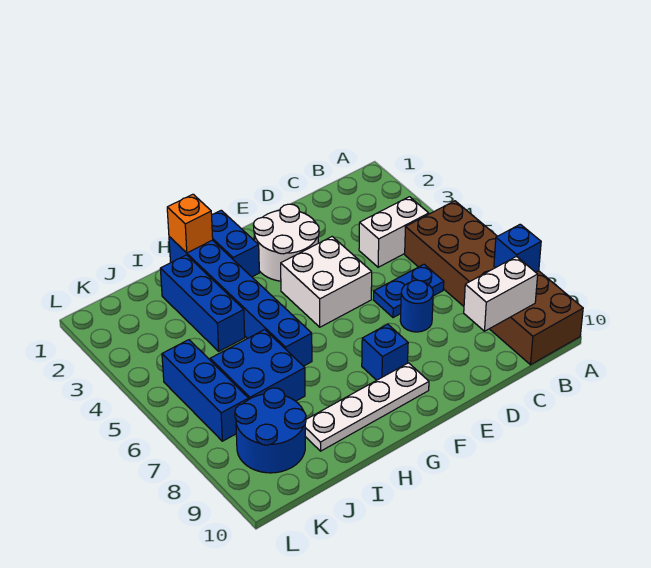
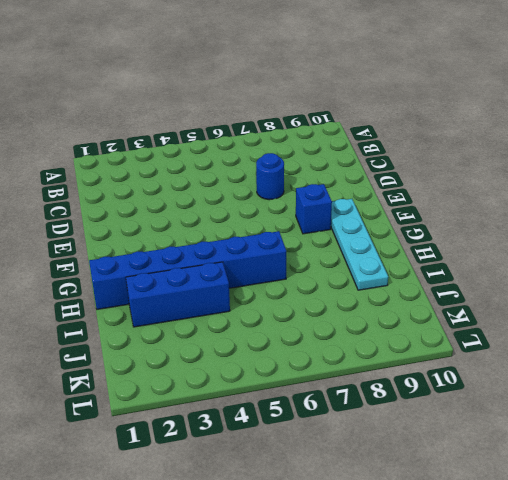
cyan 1x4 plate [331,199,388,290] -> white 1x4 plate [305,363,429,451]
none -> brown 2x6 brick [405,201,583,365]
none -> white 1x2 brick [359,197,429,267]
none -> blue 1x2 plate [374,264,444,318]

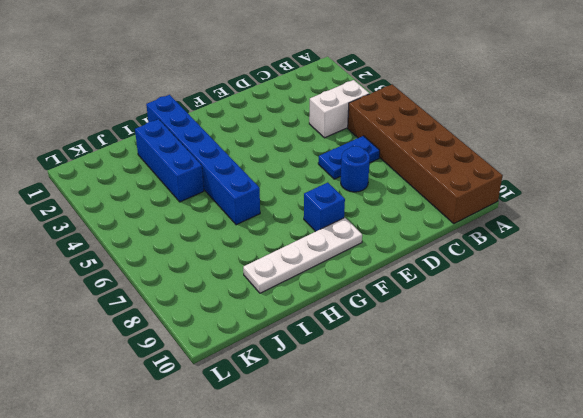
none -> white 2x2 round brick [253,204,319,281]
none -> white 2x2 brick [281,237,372,327]
none -> blue 1x2 brick [212,210,259,277]

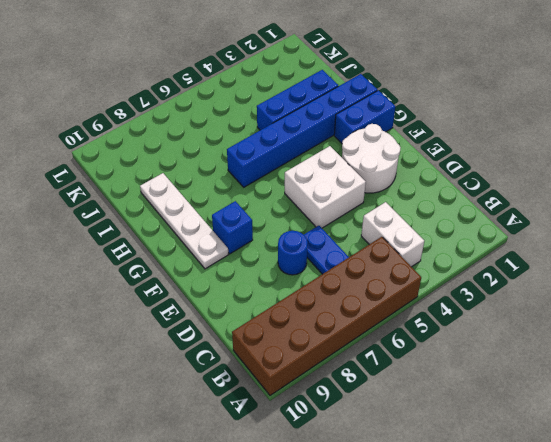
none -> blue 2x2 brick [210,330,305,401]
none -> blue 2x2 round brick [235,388,306,473]
none -> blue 1x3 brick [162,340,249,441]

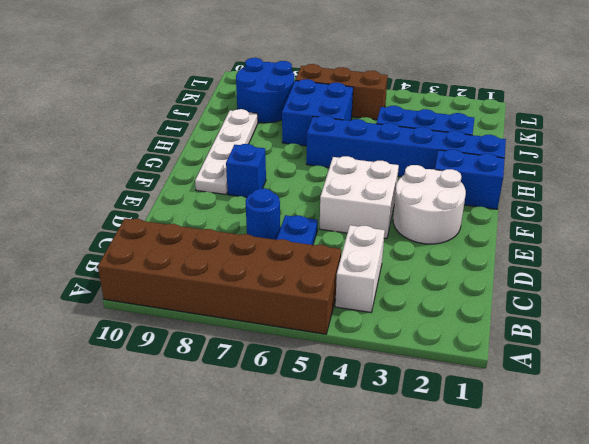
brown 1x3 brick [295,64,388,120] -> blue 1x3 brick [162,340,249,441]
none -> blue 1x1 brick [494,224,541,272]
none -> white 1x2 brick [464,256,538,331]
none -> orange 1x1 brick [167,194,213,253]

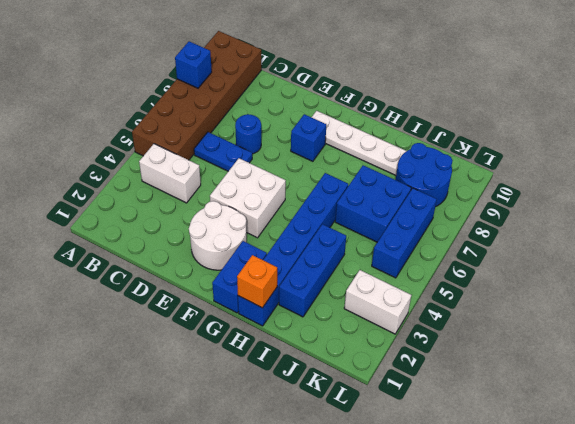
white 1x2 brick [344,270,411,334] -> white 1x2 brick moved to [464,256,538,331]

